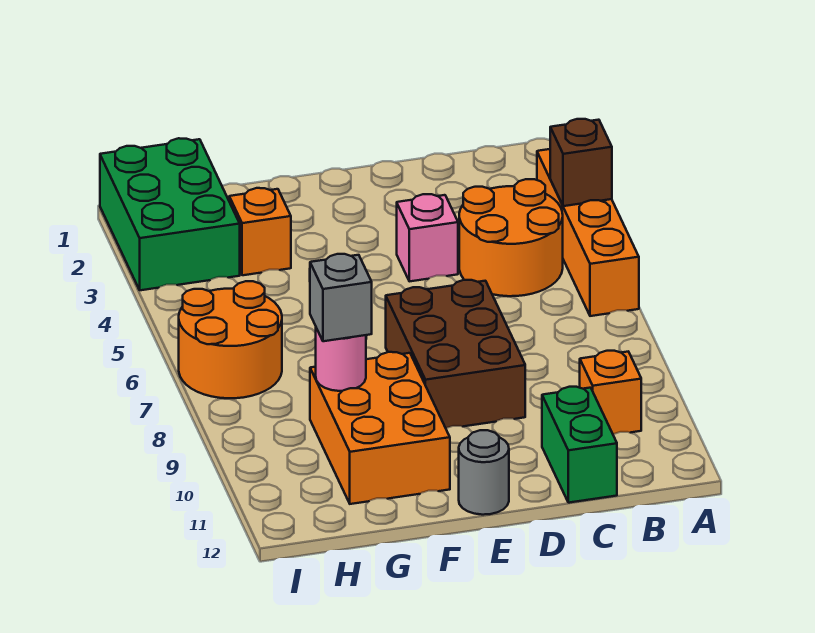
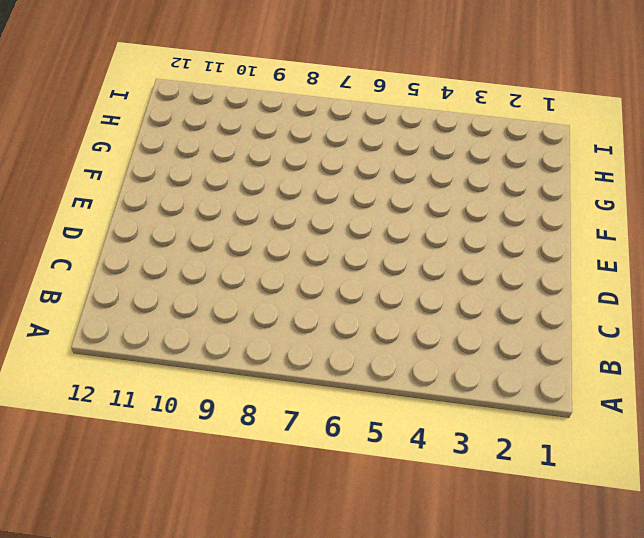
none -> orange 1x4 brick [537,149,639,316]
none -> orange 2x2 round brick [459,179,563,296]
none -> orange 1x1 brick [580,351,641,434]

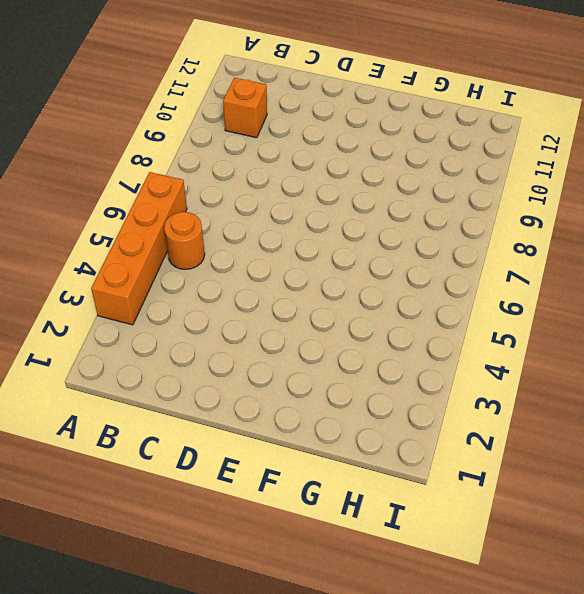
orange 1x1 round brick [164,212,205,270] -> orange 2x2 round brick [459,179,563,296]
none -> green 1x2 brick [542,387,617,503]
none -> pink 1x1 brick [397,194,458,281]
none -> brown 2x3 brick [386,280,525,428]

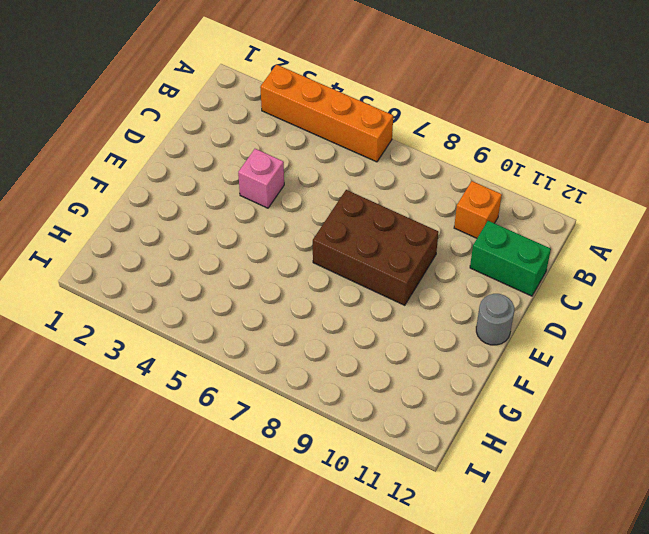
none -> orange 2x2 round brick [459,179,563,296]
none -> orange 2x3 brick [310,352,450,504]
none -> orange 1x1 brick [229,188,291,275]

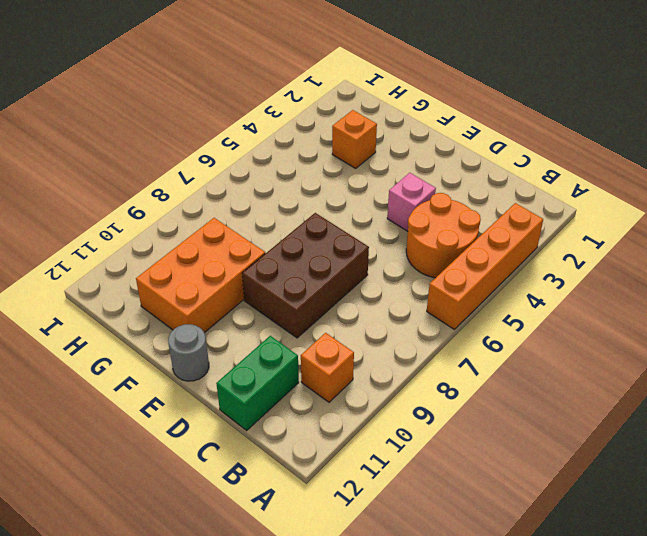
none -> green 2x3 brick [100,138,240,290]
none -> orange 2x2 round brick [179,281,282,398]
none -> brown 1x1 brick [550,119,612,206]

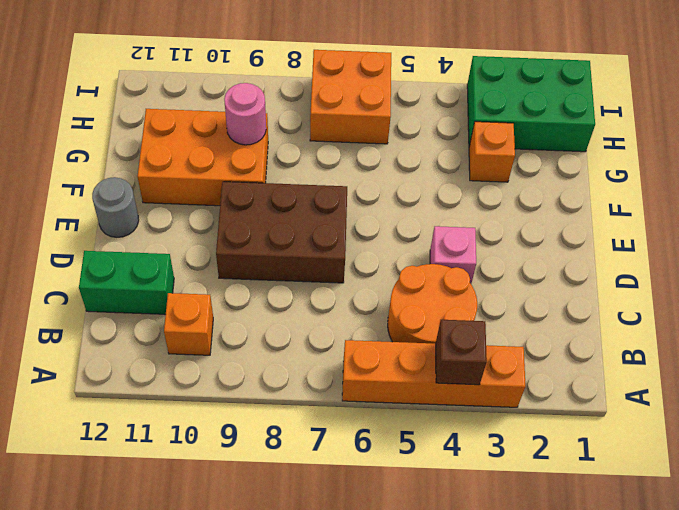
orange 2x2 brick [310,50,391,144] -> orange 2x2 round brick [179,281,282,398]
none -> grey 1x1 brick [310,254,372,341]

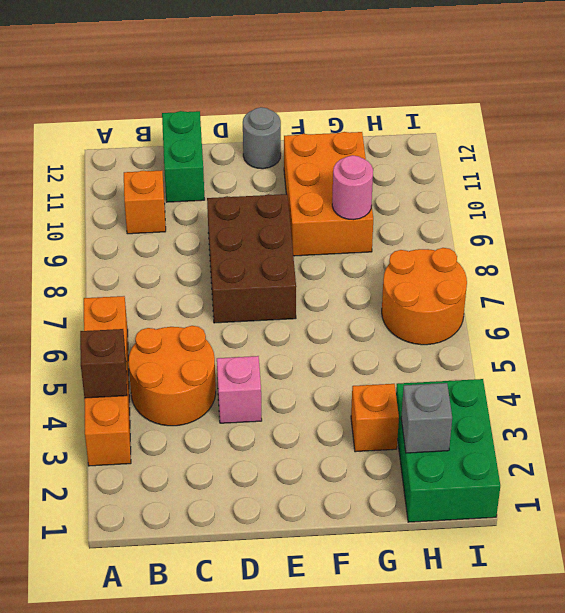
grey 1x1 brick [401,383,452,453] -> grey 1x1 brick moved to [310,254,372,341]

